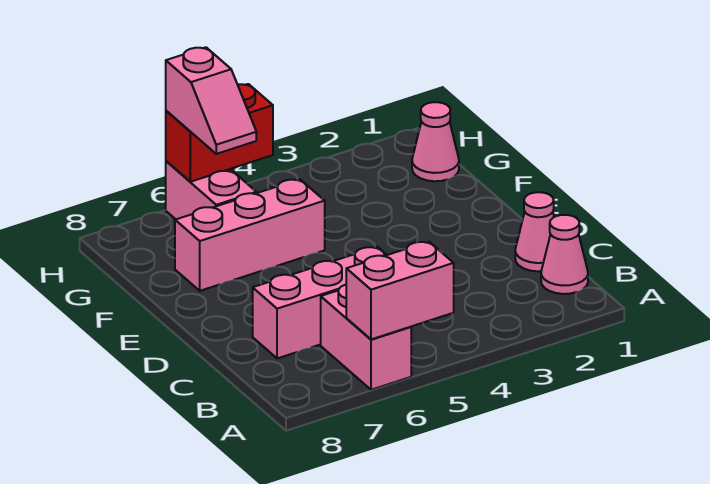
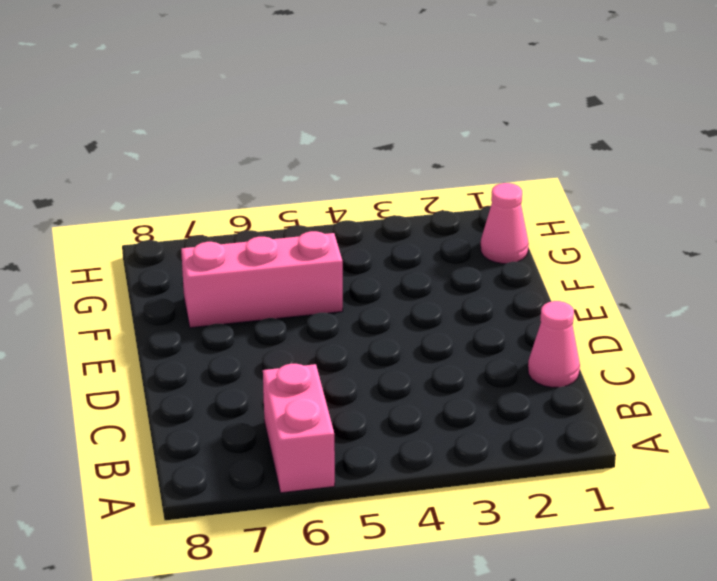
none -> pink 1x1 cone [541,215,588,294]
none -> pink 1x3 brick [253,247,386,358]

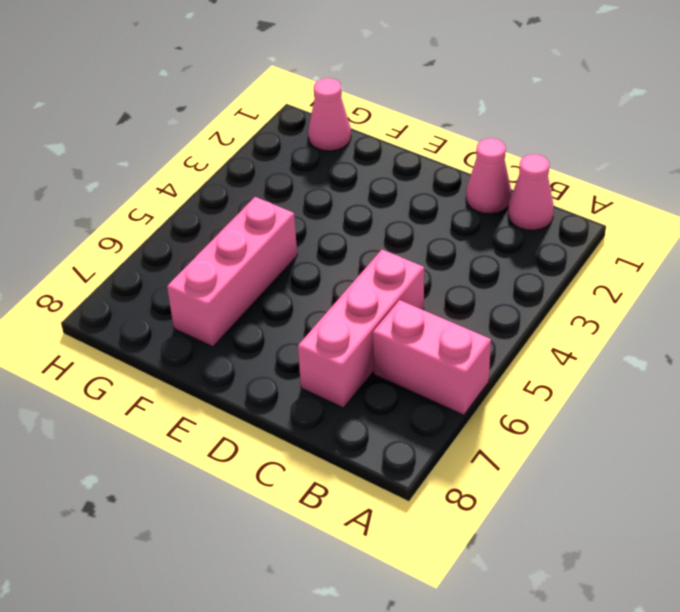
none -> pink 1x2 brick [166,161,256,219]
none -> pink 1x2 brick [346,242,454,339]

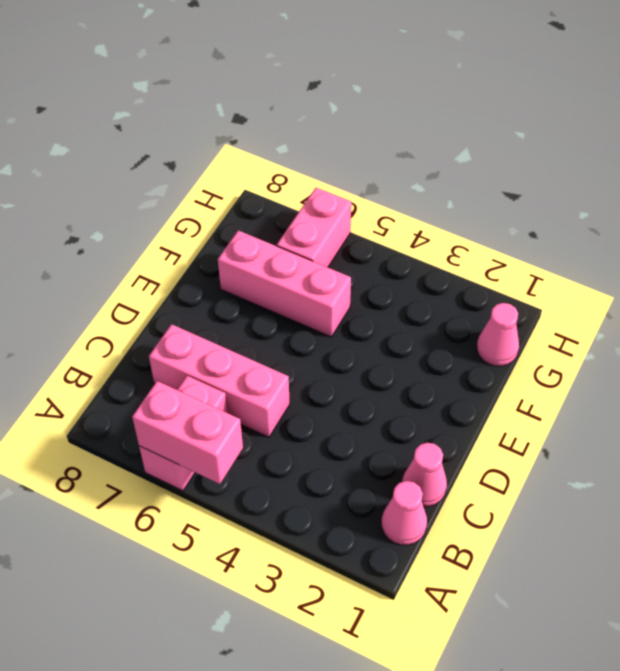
none -> red 1x2 brick [166,84,273,182]
none -> pink 1x2 slope [166,47,256,154]

